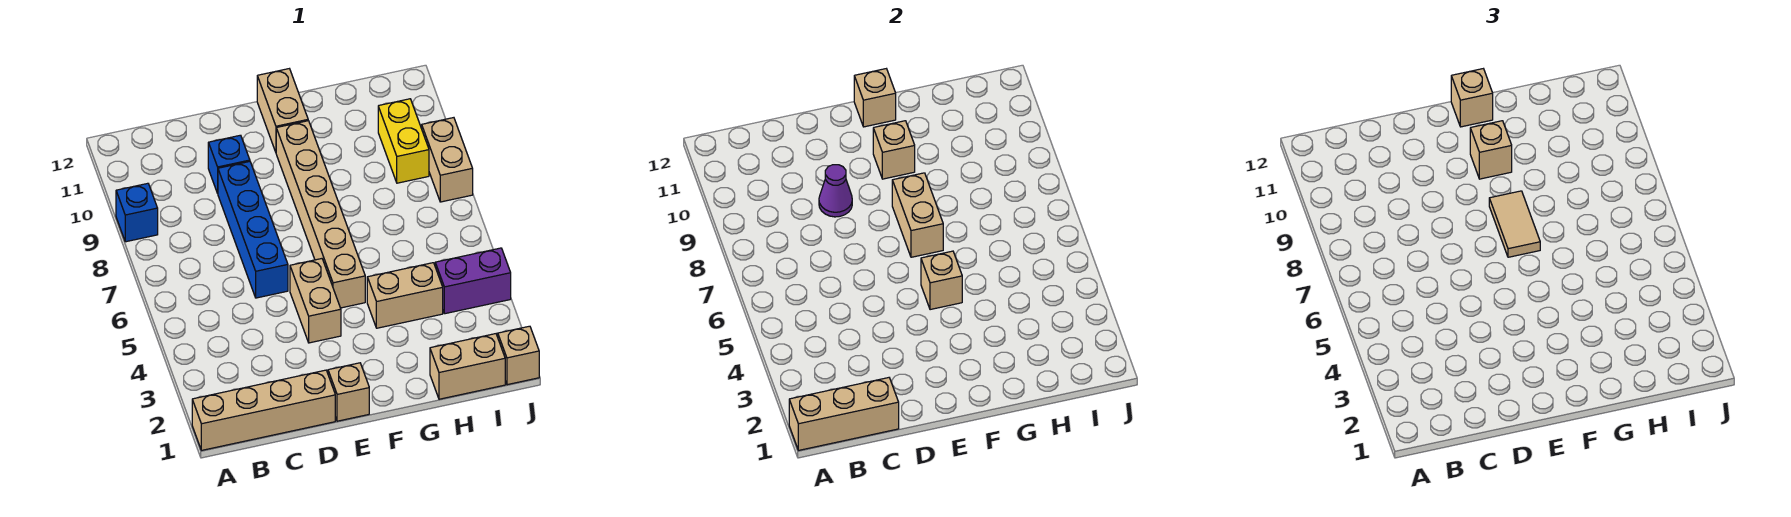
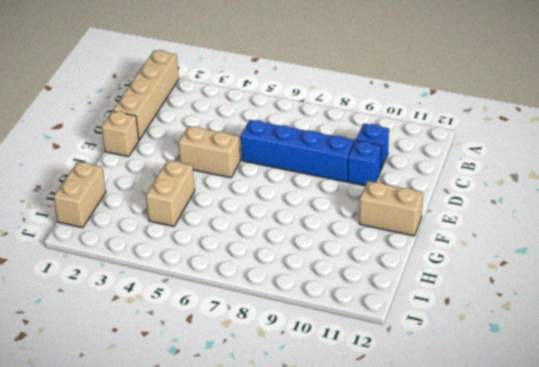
blue 1x1 brick [356,124,389,169] -> blue 1x1 brick moved to [116,183,158,242]
none -> tan 1x6 brick [276,121,365,308]
none -> purple 1x2 brick [435,248,511,314]
none -> yellow 1x2 brick [378,99,429,183]

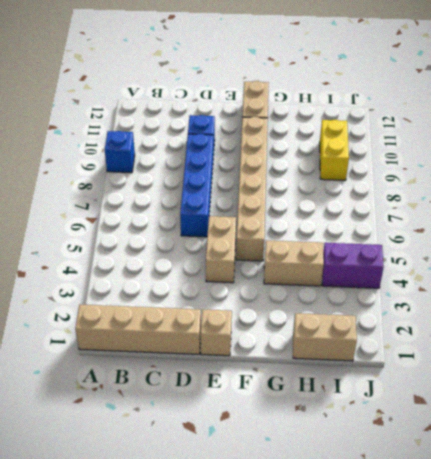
none -> tan 1x1 brick [498,326,539,385]
none -> tan 1x2 brick [422,118,473,202]
none -> tan 1x3 brick [789,378,899,450]

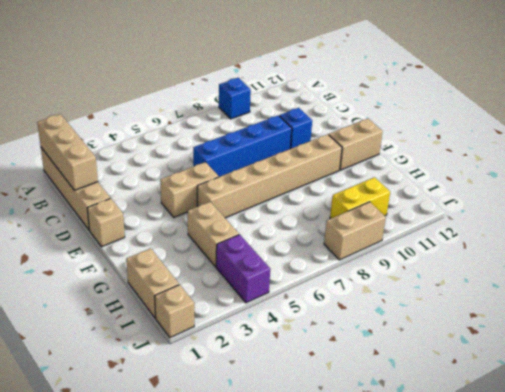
none -> purple 1x1 cone [819,165,852,217]
none -> tan 1x1 brick [921,251,962,310]
none -> tan 1x2 brick [892,173,943,257]

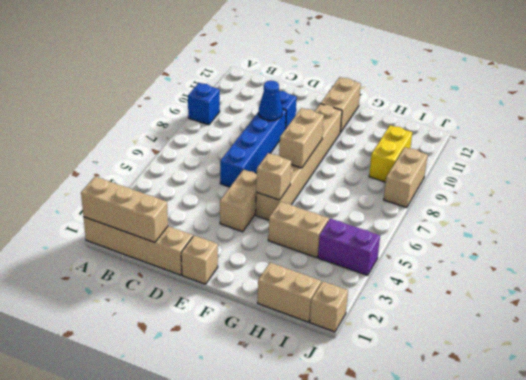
blue 1x1 cone [259,81,283,121] -> purple 1x1 cone [819,165,852,217]
none -> tan 1x1 brick [873,121,915,179]
none -> tan 1x1 brick [854,69,896,127]
none -> tan 1x2 tile [1489,191,1540,257]

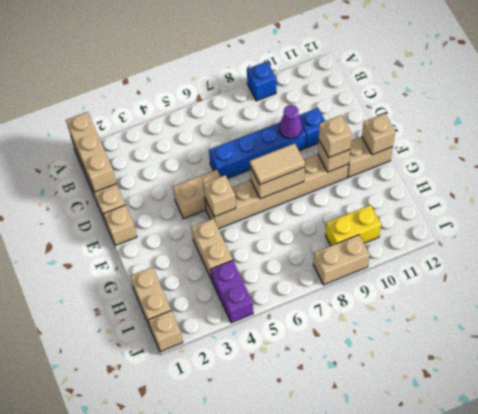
none -> tan 1x1 brick [1451,69,1493,127]

